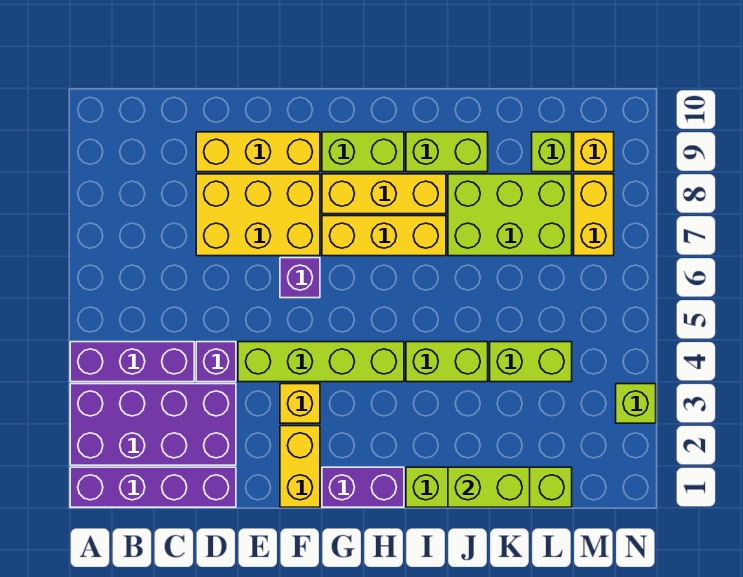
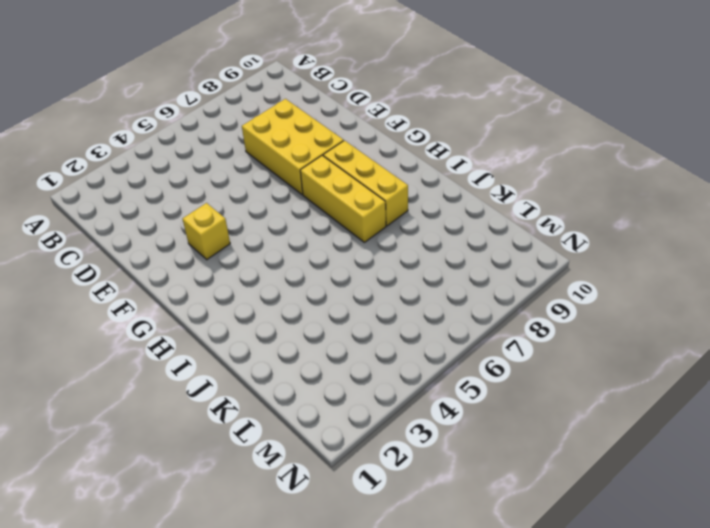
none -> purple 1x4 brick [70,467,236,507]
none -> purple 2x4 brick [70,384,236,465]
none -> purple 1x3 brick [70,342,194,382]

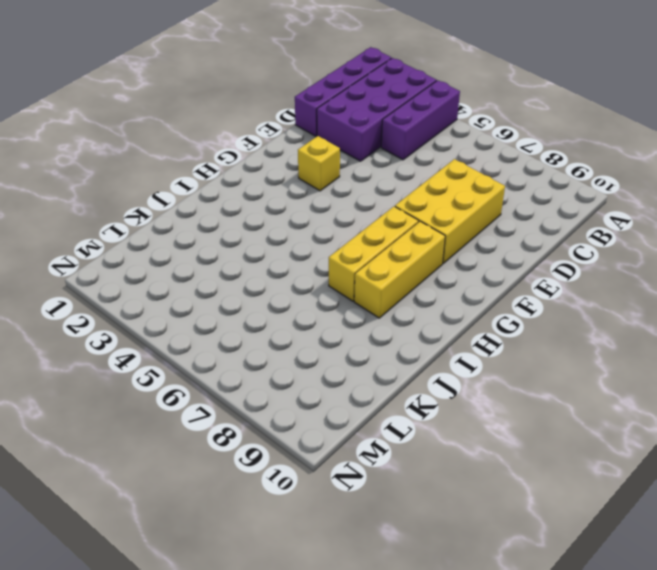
none -> purple 1x1 brick [196,342,236,382]
none -> yellow 1x3 brick [196,132,320,172]
none -> lime 1x4 brick [238,342,404,382]

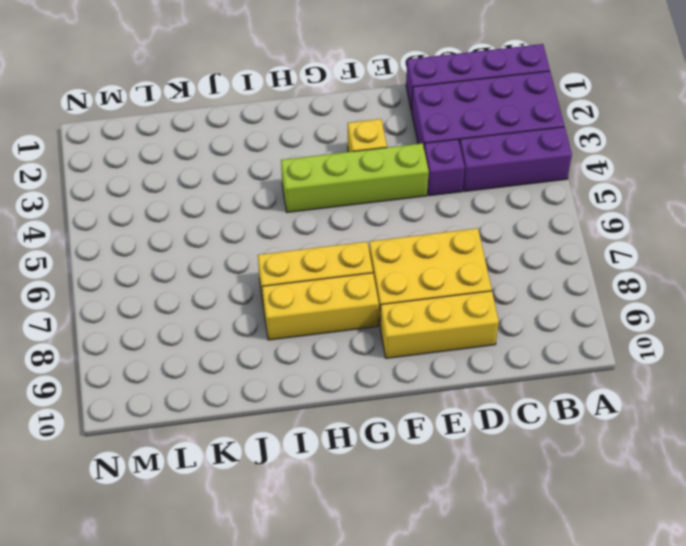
none -> yellow 1x2 brick [280,426,320,507]
none -> purple 1x1 brick [280,258,320,298]
none -> purple 1x2 brick [322,467,404,507]

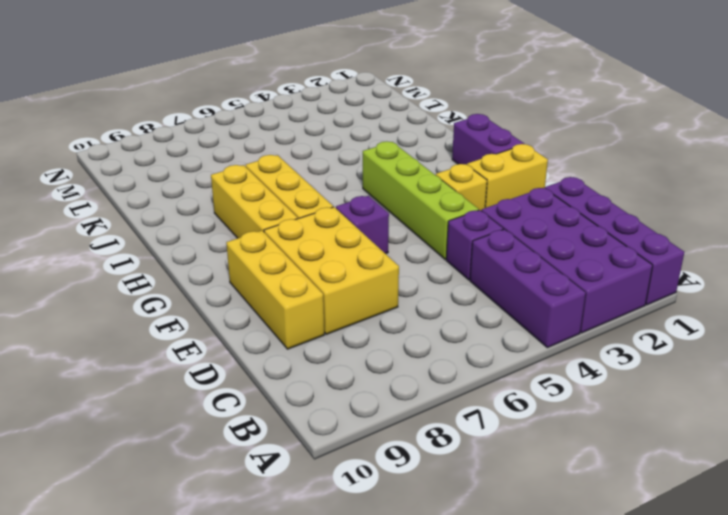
none -> lime 1x2 brick [322,132,404,172]
none -> lime 1x4 brick [406,467,572,507]
none -> lime 1x2 brick [406,342,488,382]

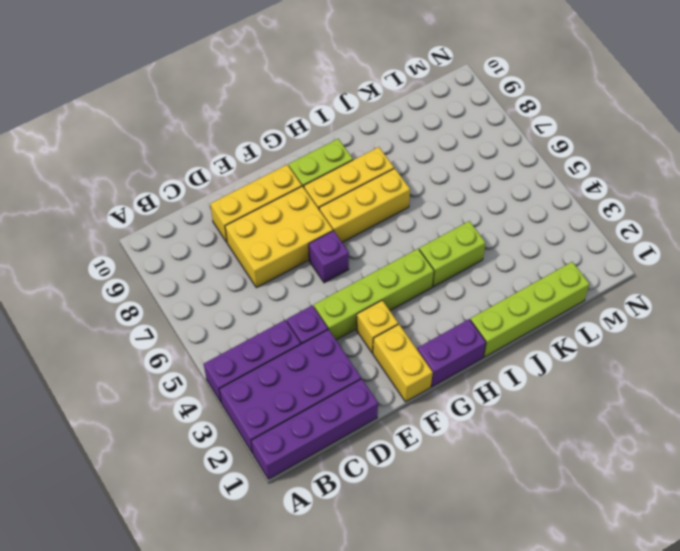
none -> lime 1x2 brick [406,132,488,172]
none -> lime 2x3 brick [448,174,572,256]
none -> lime 1x2 brick [490,342,572,382]

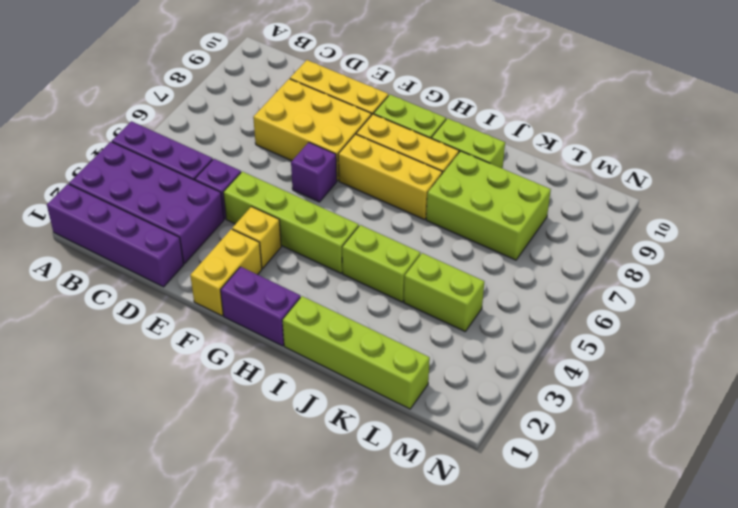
none -> lime 1x1 brick [532,132,572,172]
none -> yellow 1x2 brick [574,174,614,256]
none -> yellow 1x1 brick [574,132,614,172]

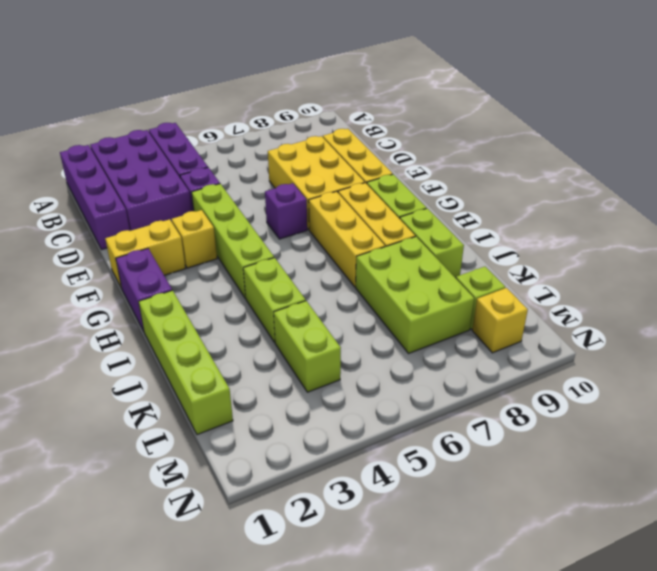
none -> yellow 1x2 brick [574,174,614,256]
none -> lime 1x1 brick [616,384,656,423]
none -> lime 1x2 brick [448,467,530,507]

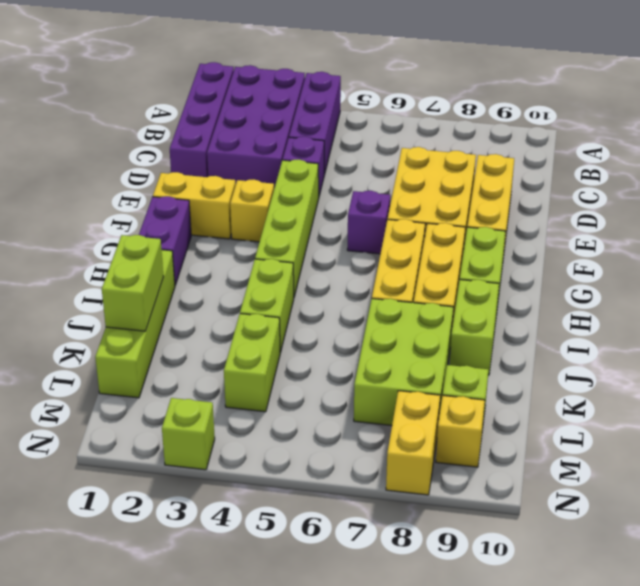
yellow 1x2 brick [386,391,440,495] -> yellow 1x2 brick turned to [574,174,614,256]

